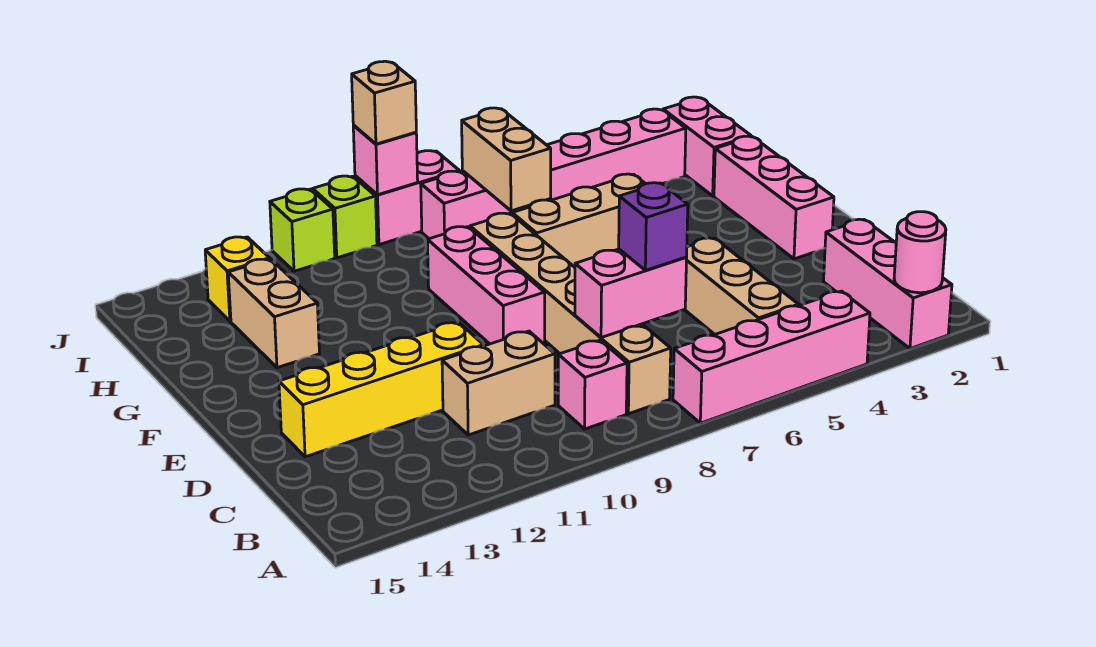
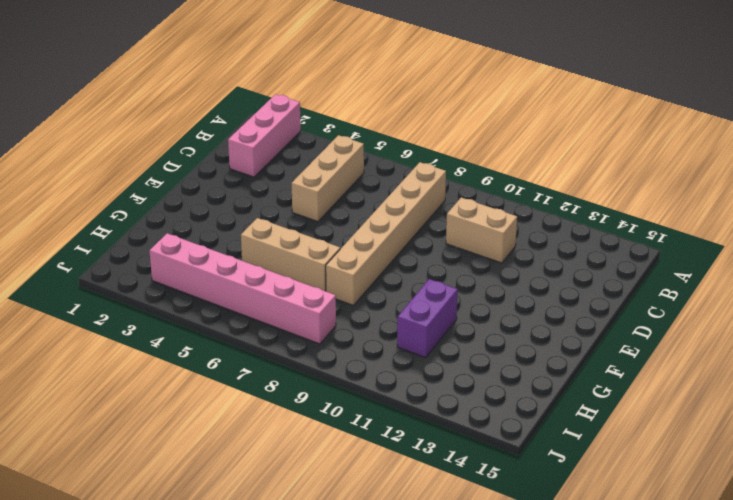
purple 1x2 brick [397,279,458,358] -> none
none -> pink 1x4 brick [673,291,870,423]
none -> pink 1x1 brick [558,340,627,429]
none -> yellow 1x4 brick [279,322,483,457]

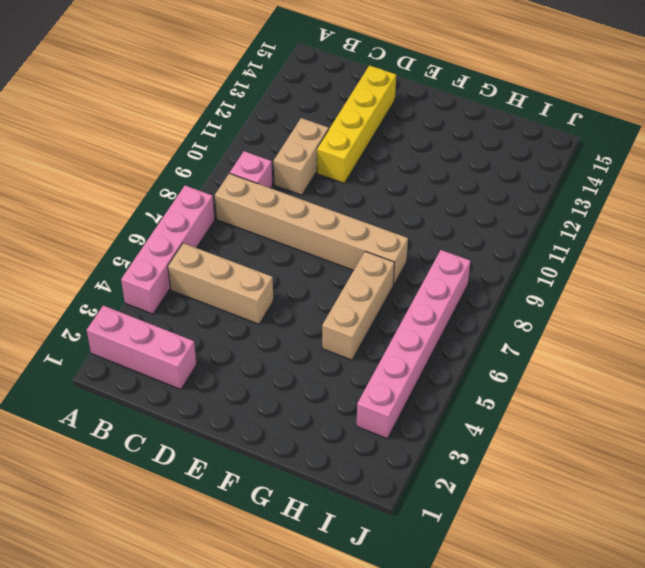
none -> pink 1x3 brick [714,136,834,259]
none -> pink 1x3 brick [428,227,545,344]
none -> tan 1x2 brick [228,259,319,368]

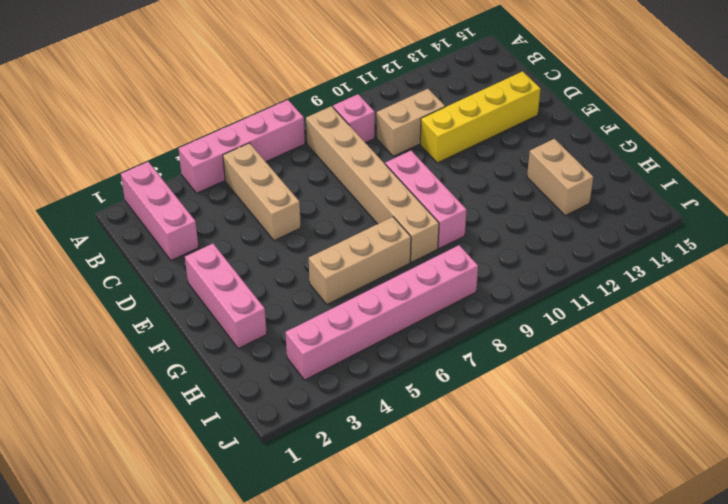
none -> pink 1x2 brick [663,97,751,196]
none -> yellow 1x1 brick [205,237,269,321]
none -> pink 1x2 brick [355,151,459,245]

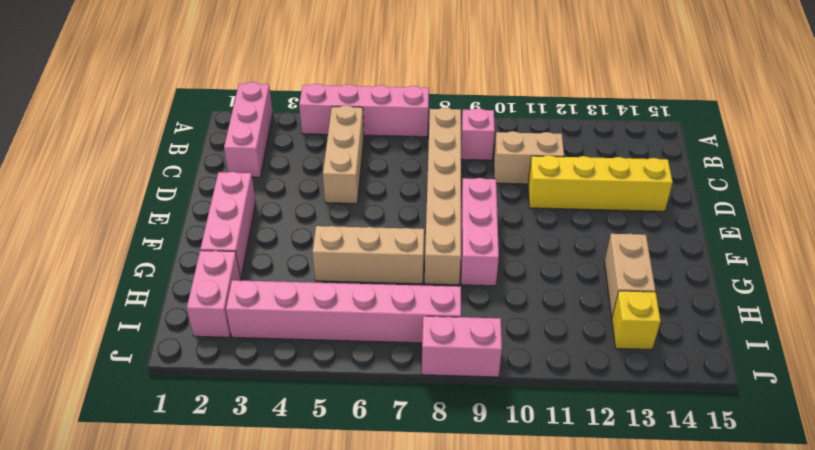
none -> lime 1x1 brick [313,176,377,258]
none -> lime 1x1 brick [270,189,335,271]
none -> pink 1x1 round brick [894,212,946,293]

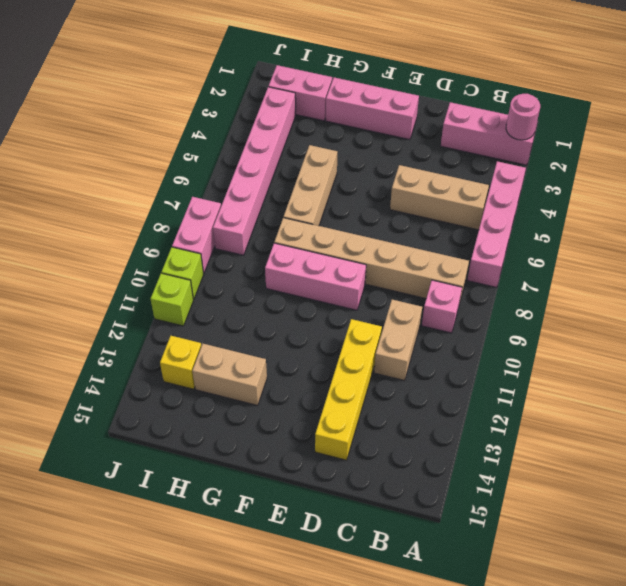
none -> pink 1x2 brick [575,249,687,338]
none -> tan 1x2 brick [462,108,551,211]
none -> pink 1x1 brick [353,126,418,195]

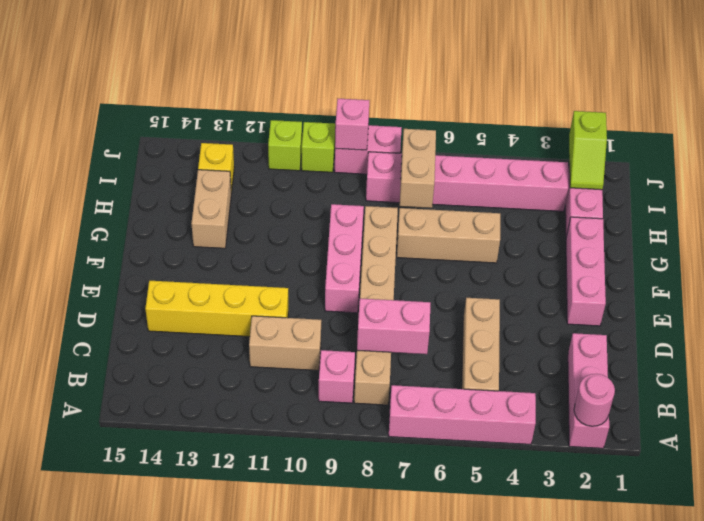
lime 1x2 slope [569,111,607,190] -> none
none -> purple 1x1 brick [619,183,688,270]
none -> tan 1x1 brick [352,61,416,144]

